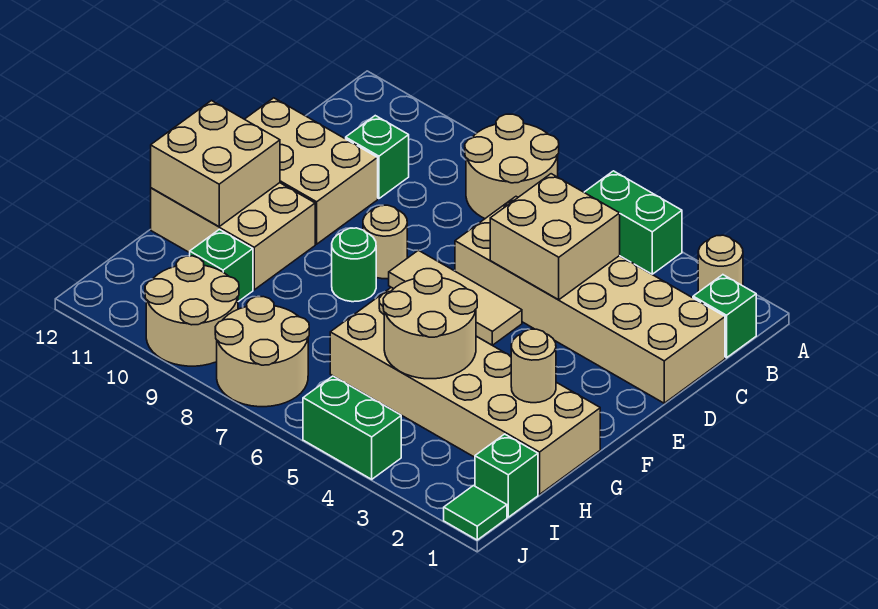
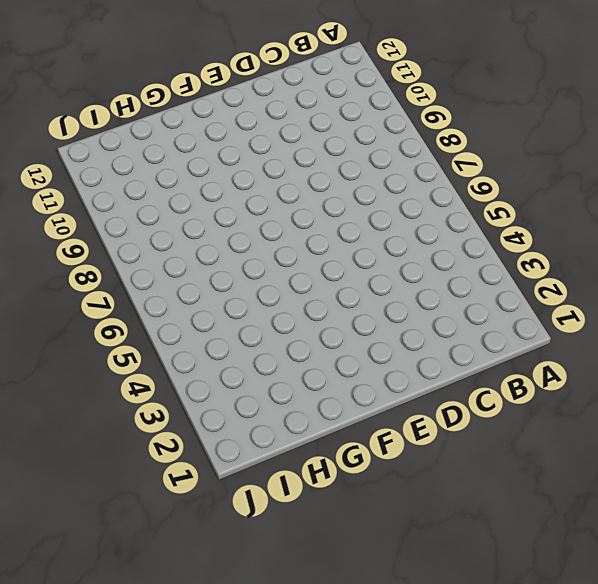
none -> tan 1x1 round brick [698,235,743,292]
none -> green 1x2 brick [584,171,682,274]
none -> tan 2x2 round brick [465,114,559,218]

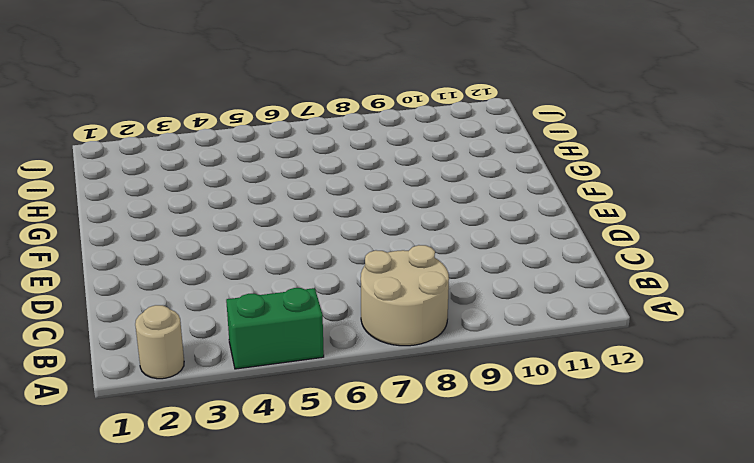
none -> green 1x1 brick [693,275,756,358]
none -> tan 2x6 brick [455,197,725,403]
none -> green 1x1 brick [346,116,409,199]

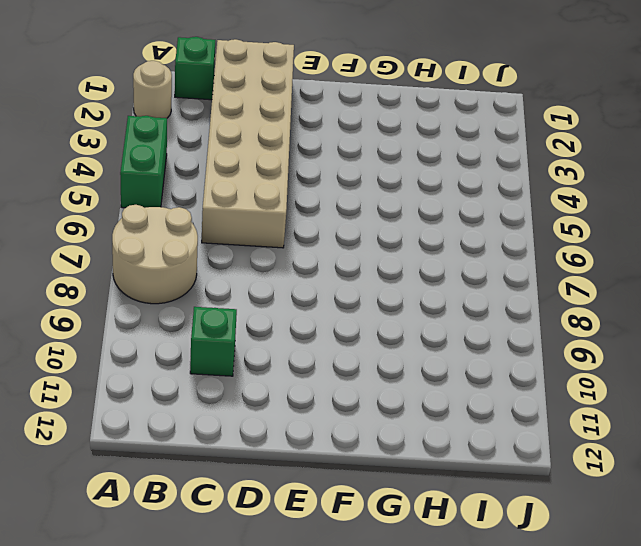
none -> tan 2x3 brick [245,98,378,244]
none -> tan 1x3 tile [389,250,522,345]
none -> tan 1x1 round brick [363,205,407,279]

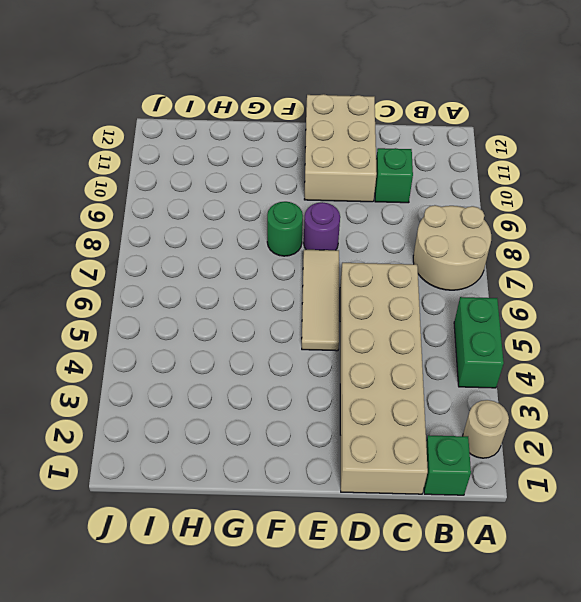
purple 1x1 round brick [304,202,340,250] -> tan 1x1 round brick [363,205,407,279]
none -> tan 2x3 brick [151,183,315,290]
none -> tan 2x6 brick [330,288,600,494]
none -> green 1x1 brick [190,230,253,302]

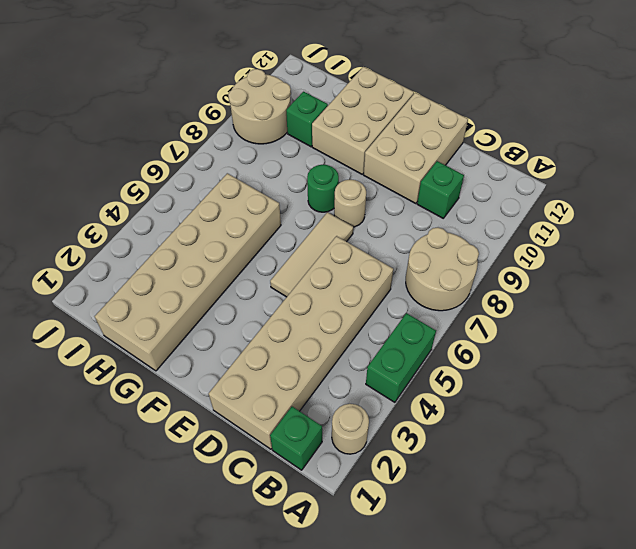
none -> green 1x1 brick [475,434,538,517]
none -> tan 2x2 round brick [215,297,309,407]
none -> green 1x1 tile [444,486,507,540]

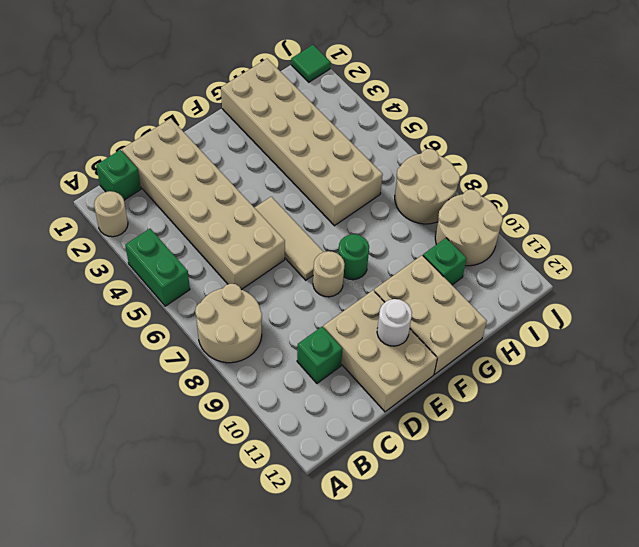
white 1x1 round brick [377,299,412,346] -> none
none -> green 1x1 brick [475,434,538,517]
none -> green 1x2 brick [303,376,401,479]
none -> tan 2x2 brick [490,174,620,300]

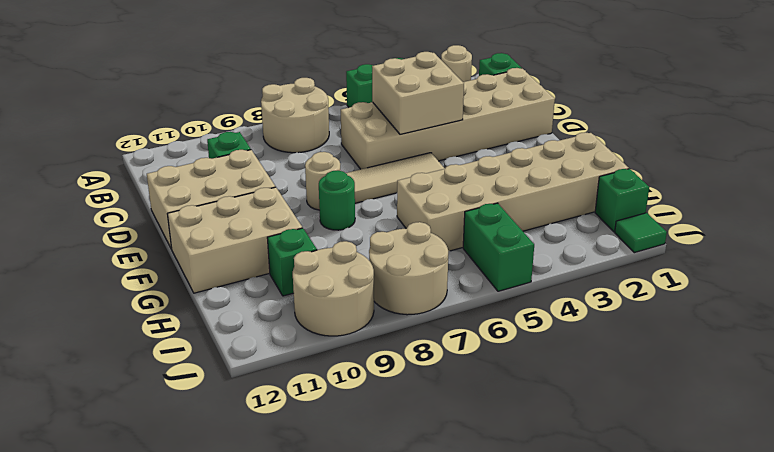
green 1x2 brick [463,203,534,291] -> green 1x2 brick turned to [303,376,401,479]
none -> tan 2x2 brick [151,101,280,227]
none -> tan 1x1 round brick [511,329,556,403]
none -> tan 2x2 round brick [383,269,477,379]

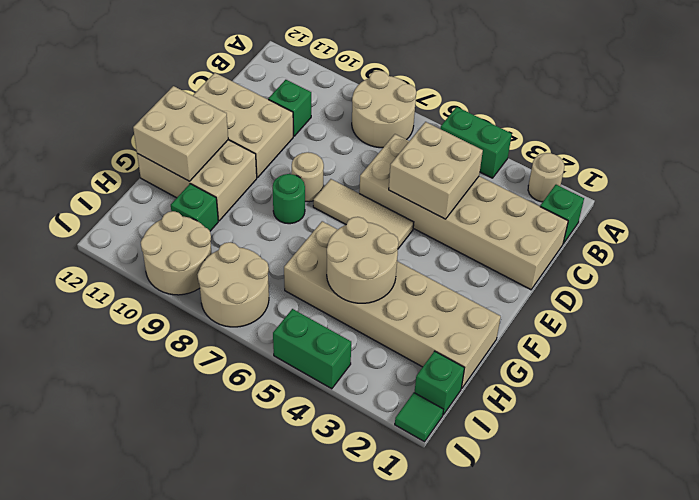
none -> tan 1x1 round brick [511,329,556,403]

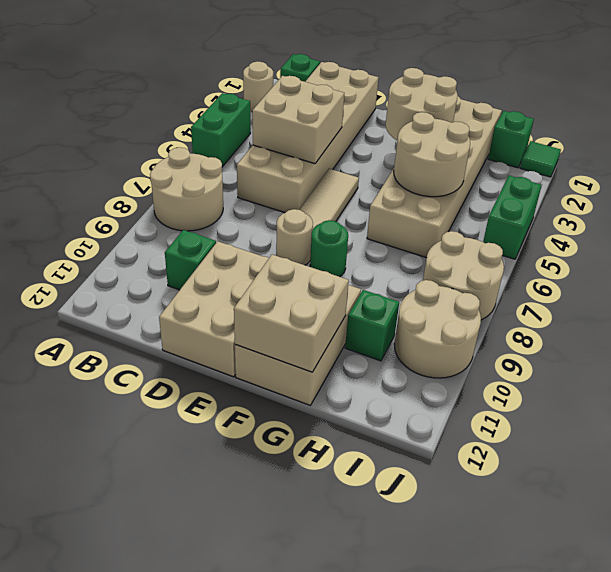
tan 2x2 round brick [386,68,458,140] -> tan 1x1 round brick [511,329,556,403]

